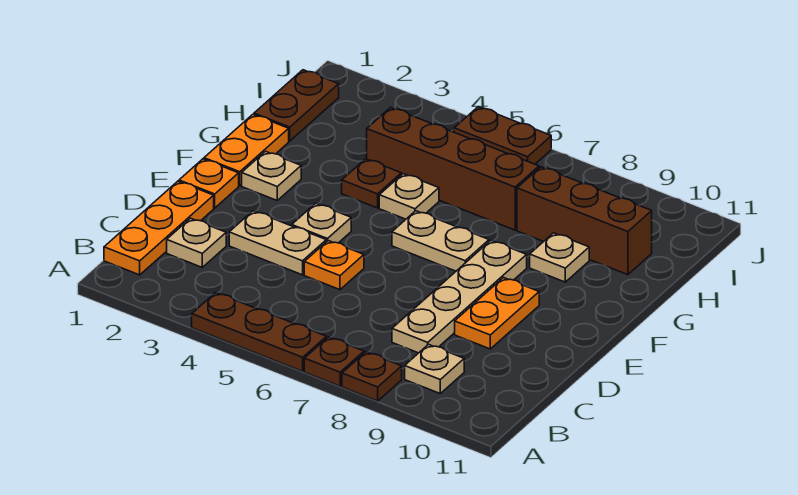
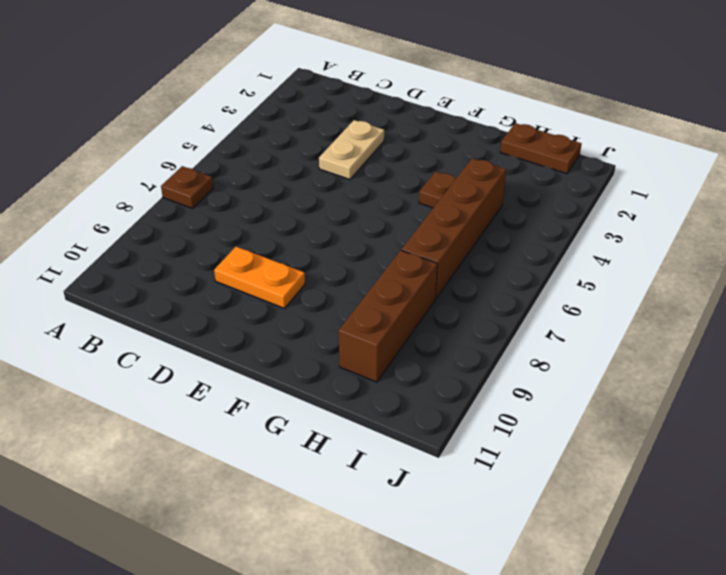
none -> brown 1x3 plate [192,293,326,371]
none -> brown 1x1 plate [342,352,402,401]
none -> orange 1x3 plate [104,181,214,275]

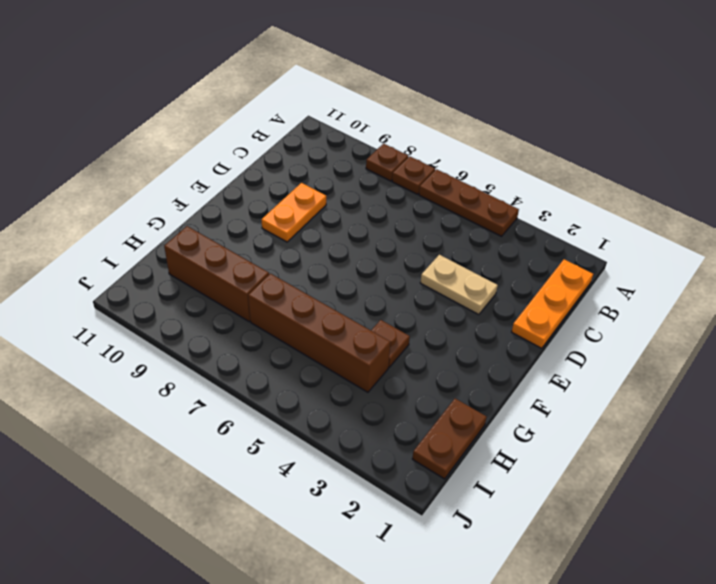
none -> tan 1x1 plate [405,344,464,393]
none -> tan 1x1 plate [167,218,226,267]
none -> tan 1x4 plate [392,241,527,353]

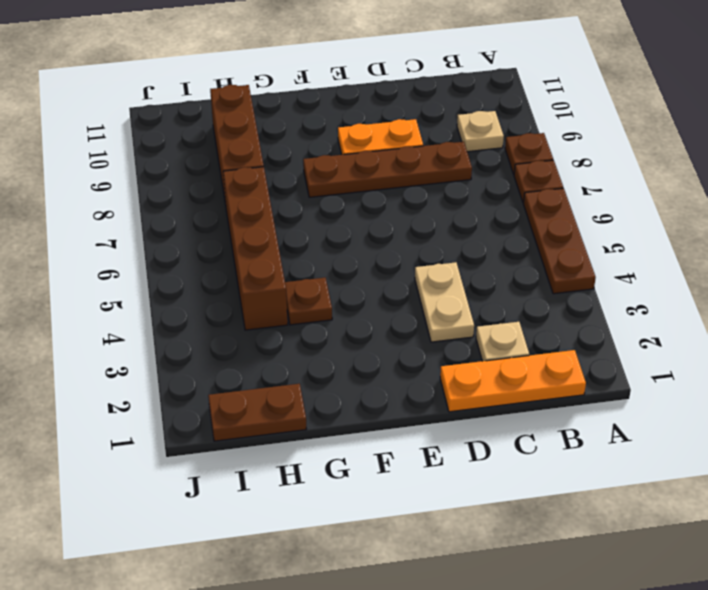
brown 1x4 plate [303,142,472,197] -> tan 1x4 plate [392,241,527,353]
none -> orange 1x1 plate [304,241,364,290]
none -> orange 1x1 plate [179,159,239,208]
none -> tan 1x1 plate [292,203,351,243]

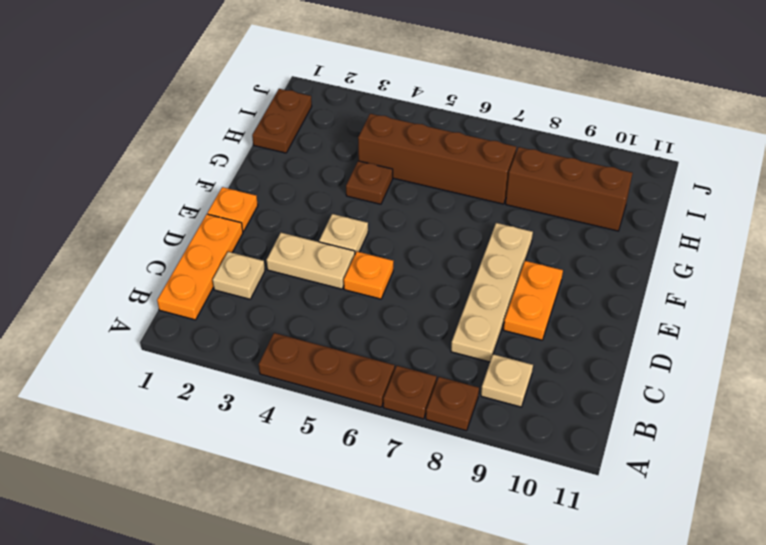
none -> orange 1x2 plate [204,114,289,186]
none -> tan 1x1 plate [242,151,301,200]
none -> tan 1x2 plate [392,211,489,271]

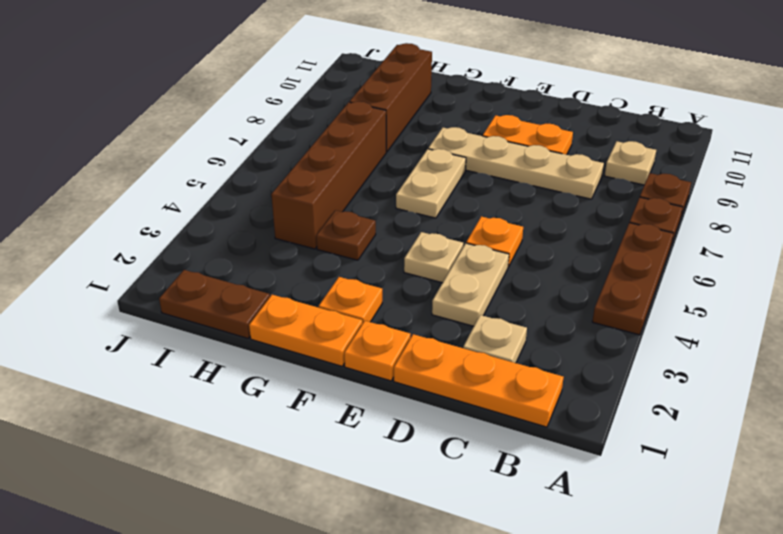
orange 1x1 plate [319,277,382,324] -> tan 1x1 plate [242,151,301,200]
none -> tan 1x1 plate [379,174,439,219]
none -> tan 1x1 plate [530,233,589,282]
none -> brown 1x2 plate [454,107,551,164]

